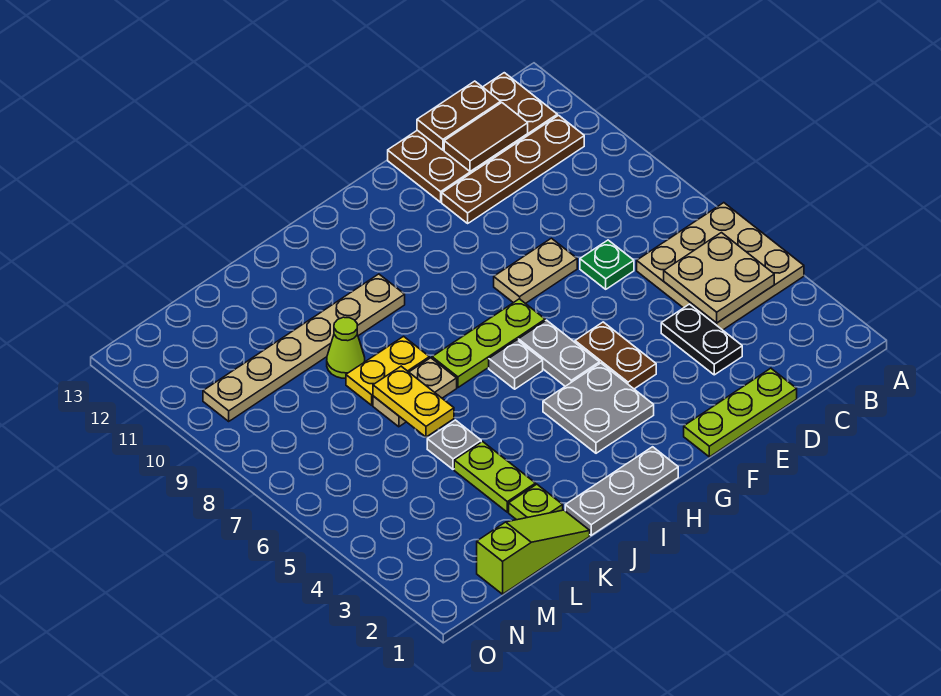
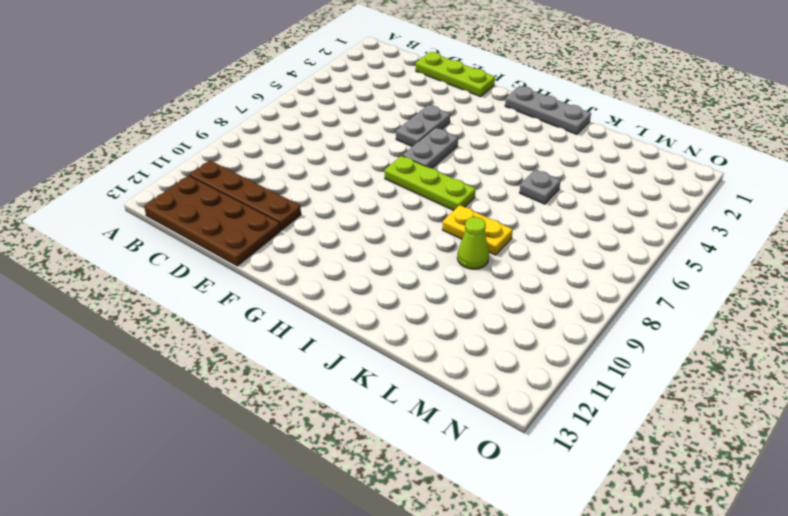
grey 1x2 plate [396,105,450,146] -> brown 1x2 plate [575,322,656,389]
none -> tan 3x3 plate [637,203,804,330]
none -> black 1x2 plate [661,304,742,375]
none -> green 1x1 plate [580,240,634,289]

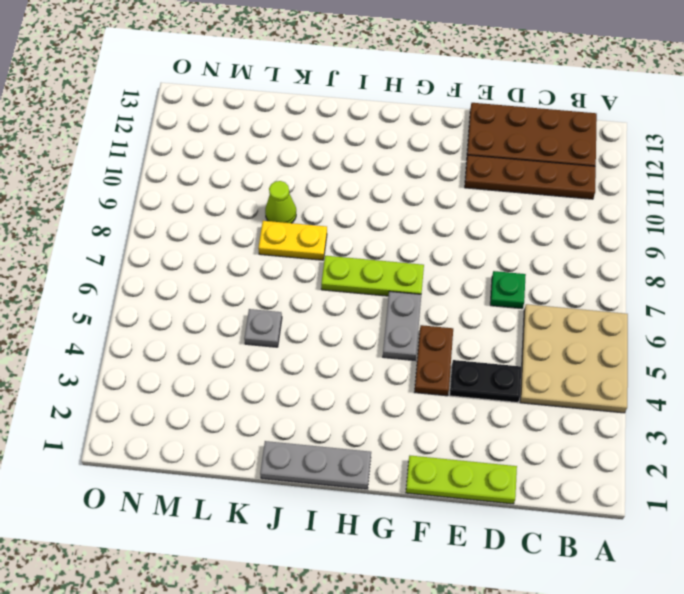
black 1x2 plate [450,360,521,403] -> black 1x2 plate turned to [661,304,742,375]
none -> tan 1x2 plate [494,238,577,304]
none -> grey 2x2 plate [543,363,654,453]
none -> grey 1x1 plate [489,340,543,389]

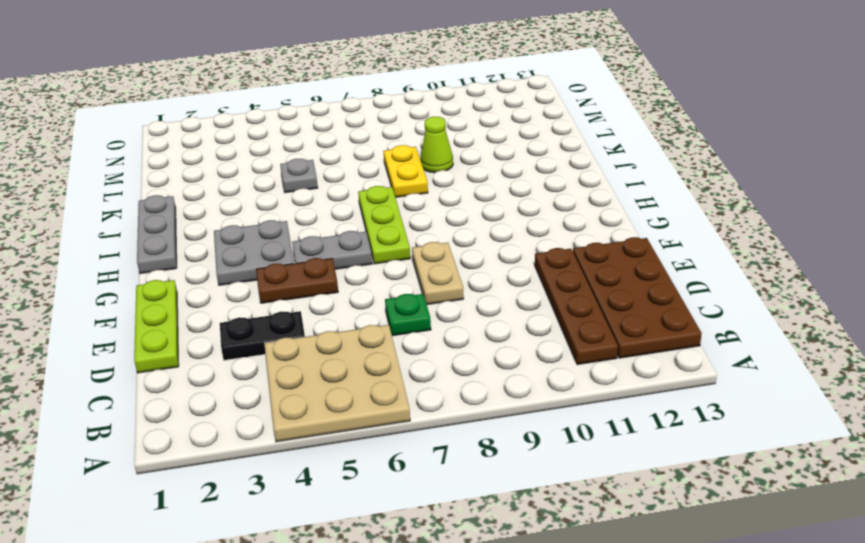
none -> grey 1x1 plate [489,340,543,389]
none -> tan 1x6 plate [203,274,405,421]
none -> tan 1x2 plate [373,358,457,427]

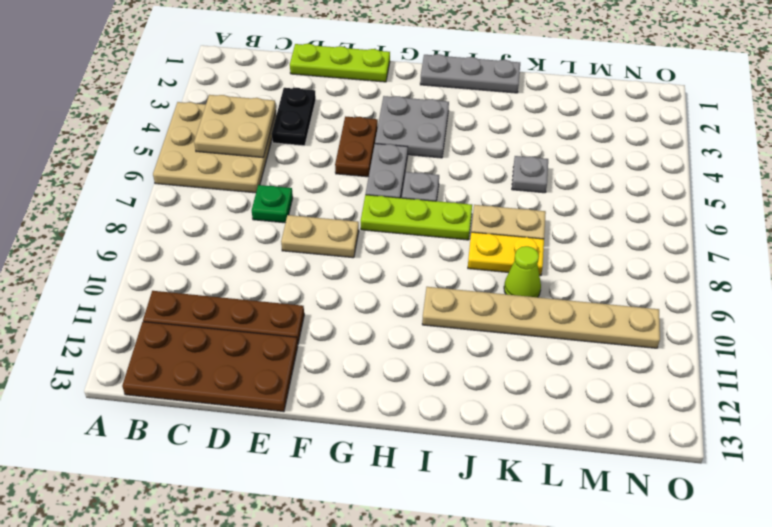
none -> lime 1x3 slope [477,510,590,594]
none -> lime 1x1 plate [509,484,563,520]
none -> lime 1x2 plate [454,442,536,512]

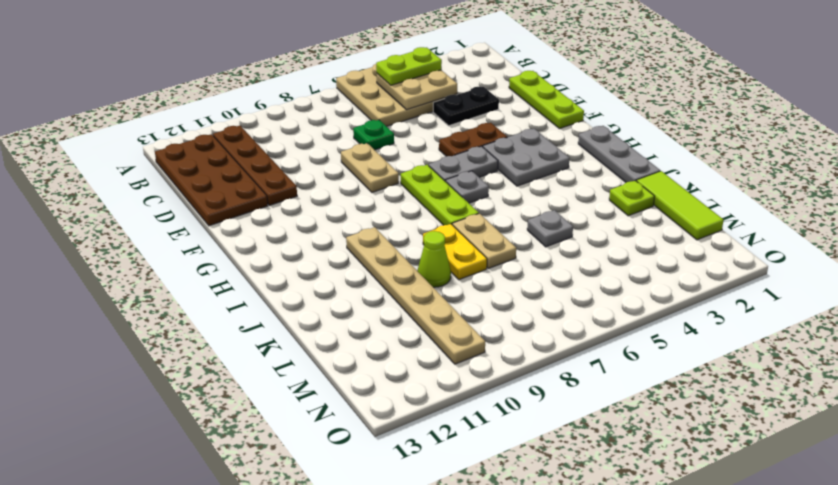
lime 1x2 plate [376,47,442,85] -> lime 1x2 plate moved to [454,442,536,512]
lime 1x3 tile [637,171,723,240] -> lime 1x3 slope [477,510,590,594]
none -> brown 1x2 tile [444,103,528,172]
none -> brown 1x2 plate [417,81,501,150]
none -> yellow 1x2 plate [373,366,454,437]

